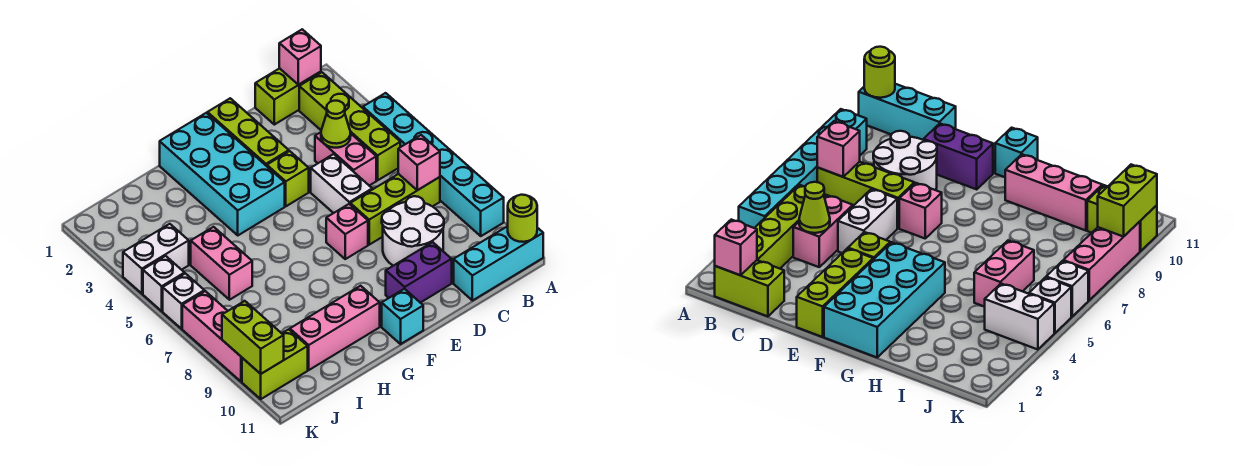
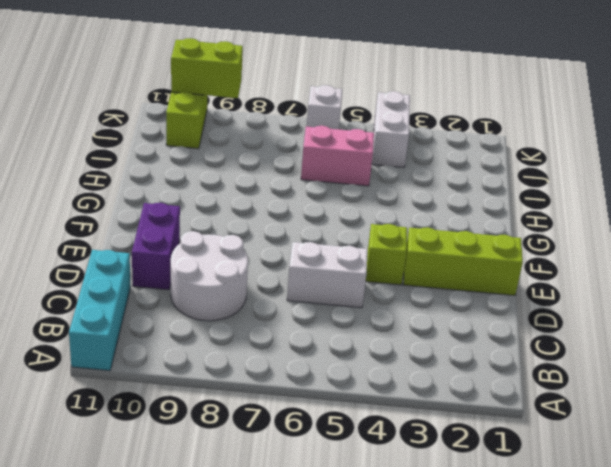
none -> cyan 1x6 brick [363,93,504,236]
none -> lime 1x2 brick [255,68,321,125]
none -> lime 1x4 brick [299,73,400,180]

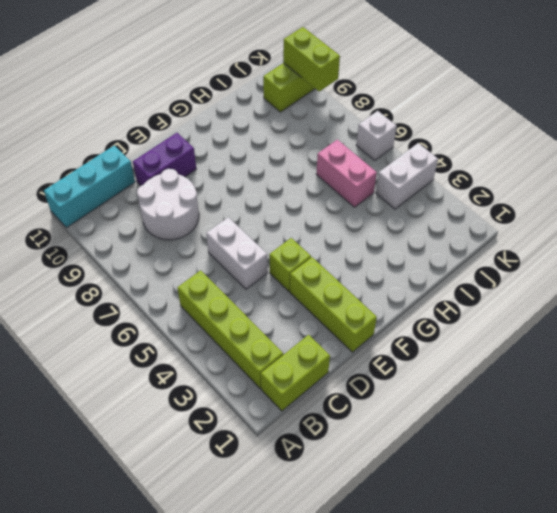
none -> cyan 1x6 brick [363,93,504,236]
none -> lime 1x3 brick [350,174,440,245]
none -> pink 1x2 brick [315,132,376,186]

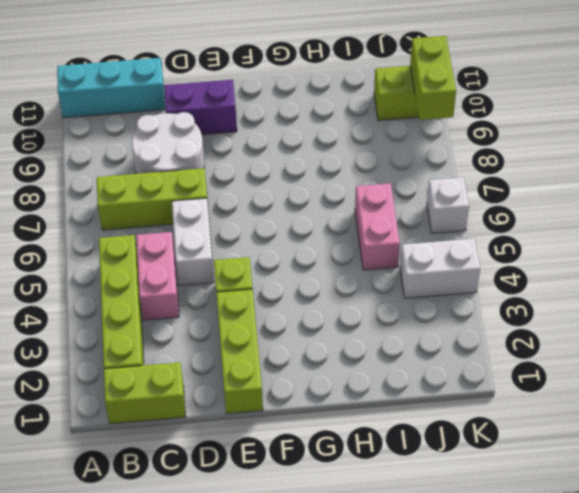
none -> cyan 1x6 brick [363,93,504,236]
none -> pink 1x1 brick [326,204,368,259]
none -> cyan 2x4 brick [160,113,285,235]

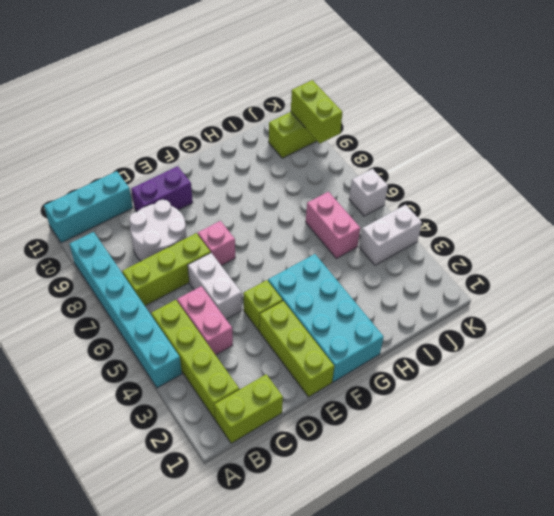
none -> cyan 1x1 brick [382,289,423,344]
none -> pink 1x3 brick [290,286,380,370]
none -> white 1x1 brick [143,256,185,311]

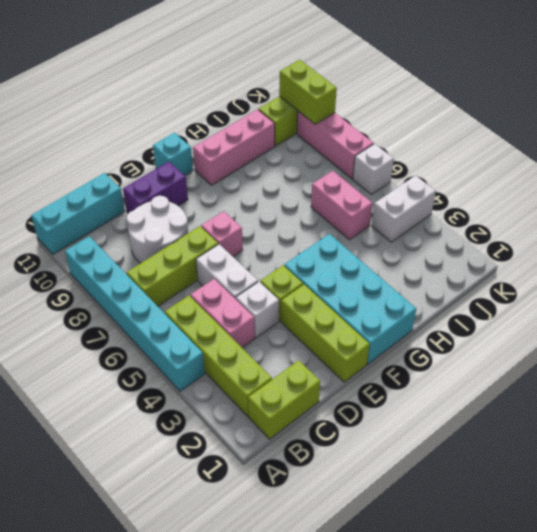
white 1x1 brick [236,282,279,338] -> white 1x1 brick moved to [143,256,185,311]
none -> lime 1x1 round brick [508,195,537,242]
none -> pink 1x1 brick [279,29,321,85]
none -> pink 1x1 brick [398,135,440,190]

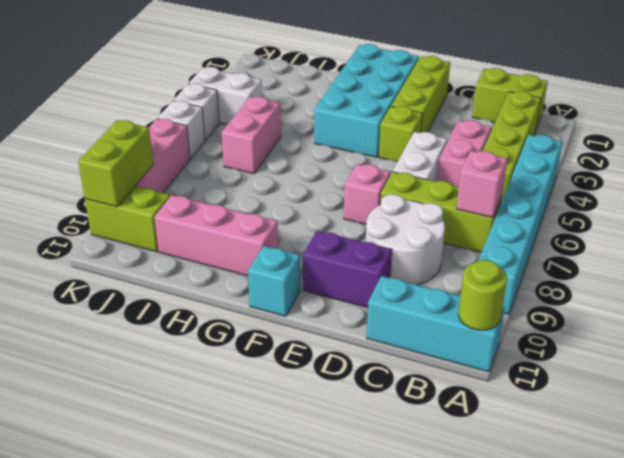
none -> pink 1x1 brick [279,29,321,85]
none -> lime 1x1 cone [321,101,351,148]

